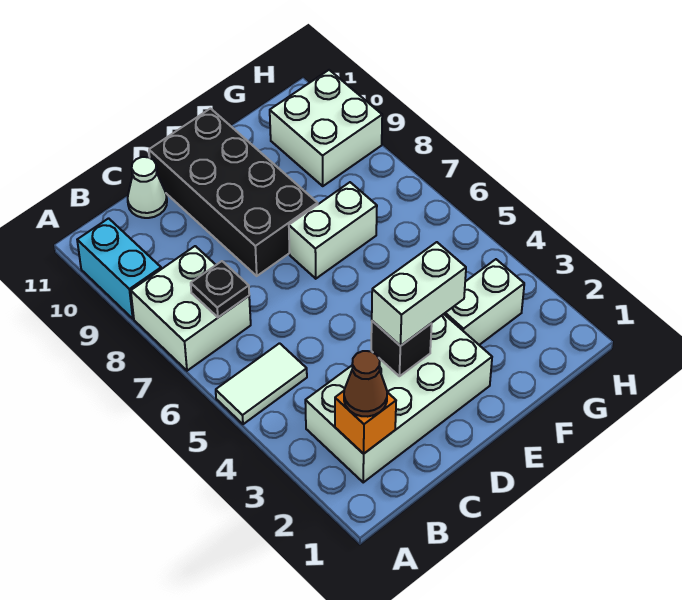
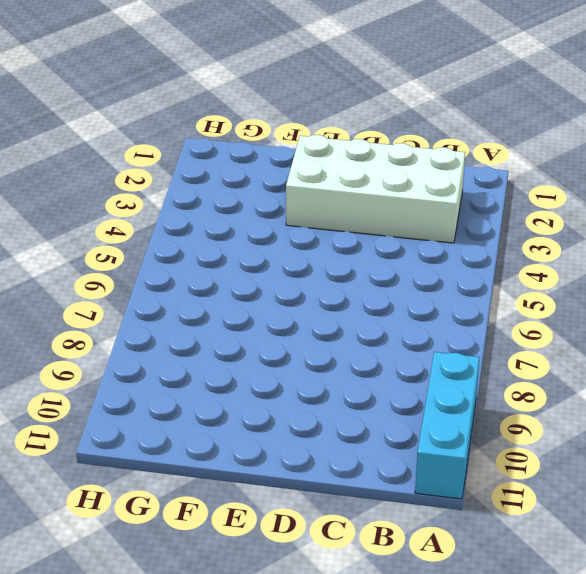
cyan 1x3 brick [415,352,480,499] -> cyan 1x2 brick [77,218,161,319]
none -> white 1x2 tile [216,343,307,424]
none -> white 2x2 brick [131,246,251,371]
none -> white 1x1 cone [128,157,167,218]

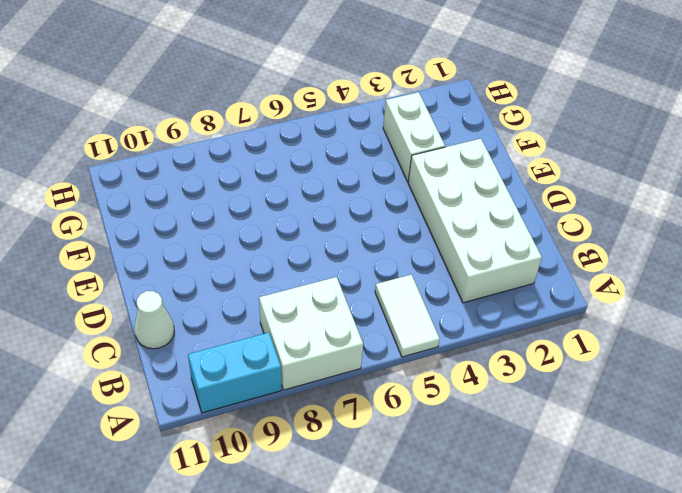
none -> black 2x4 brick [149,109,318,276]
none -> white 1x2 brick [289,182,377,279]
none -> white 2x2 brick [270,70,382,186]

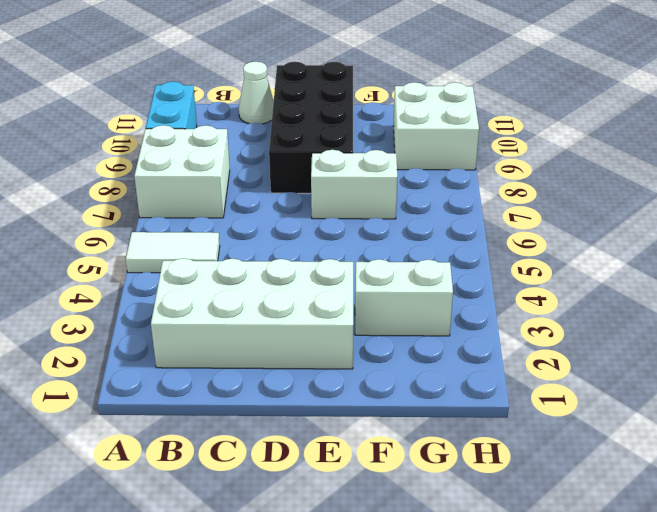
none -> orange 1x1 brick [335,391,396,454]
none -> black 1x1 plate [191,261,249,317]
none -> black 1x1 brick [371,321,432,376]

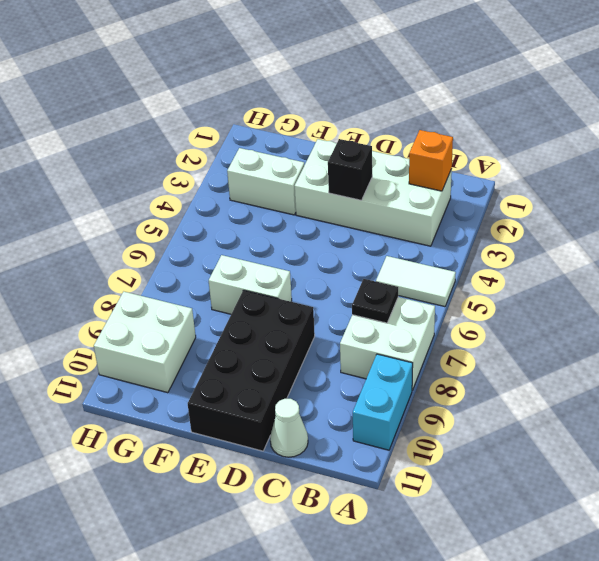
none -> brown 1x1 cone [344,351,387,417]
none -> white 1x2 brick [372,242,466,346]

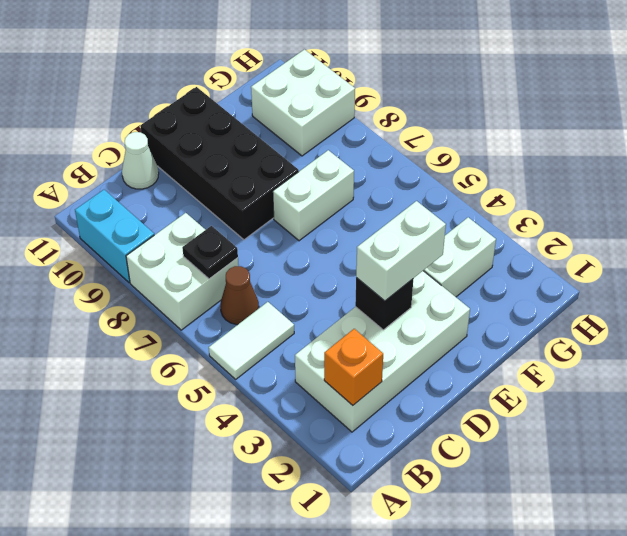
brown 1x1 cone [220,266,259,325] -> brown 1x1 cone moved to [344,351,387,417]

